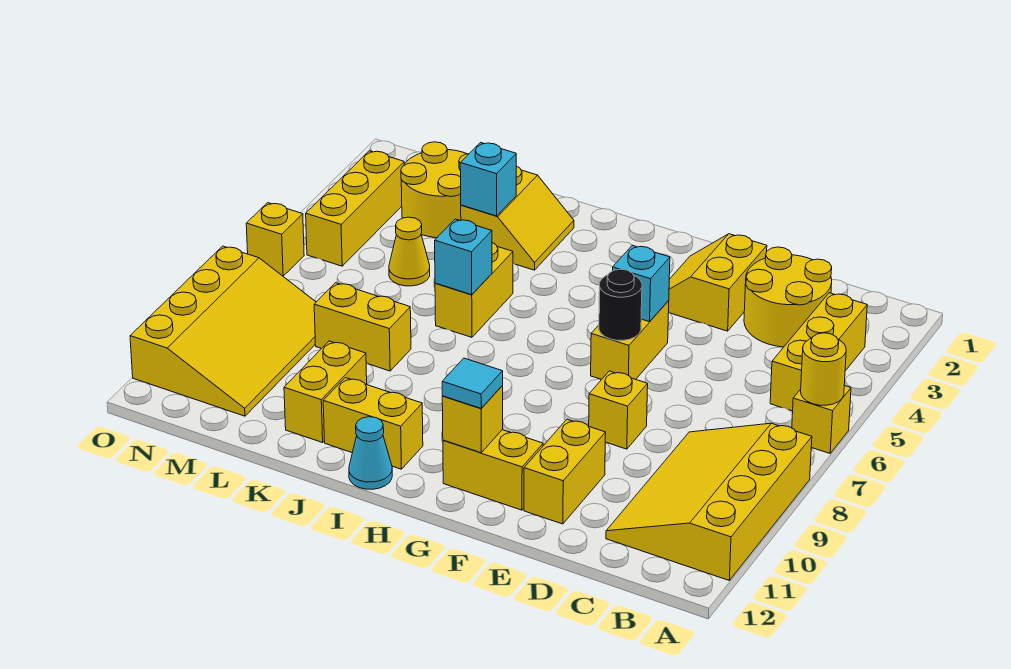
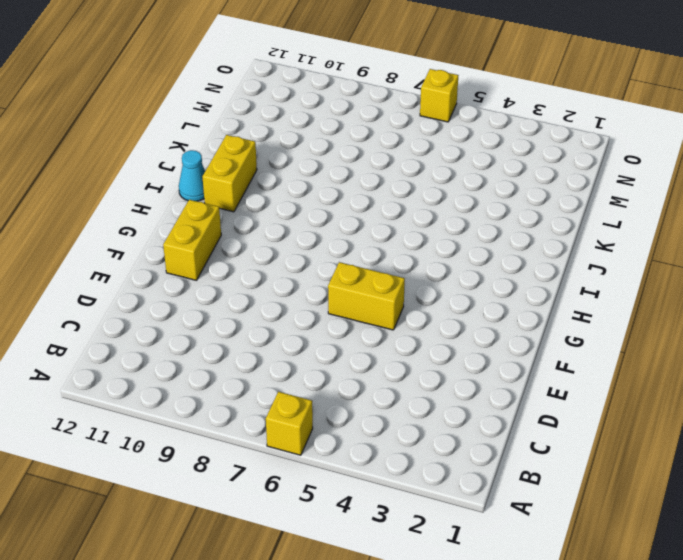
none -> yellow 3x4 slope [606,423,812,580]
none -> yellow 1x3 brick [770,293,867,411]
none -> yellow 2x2 round brick [744,247,832,347]

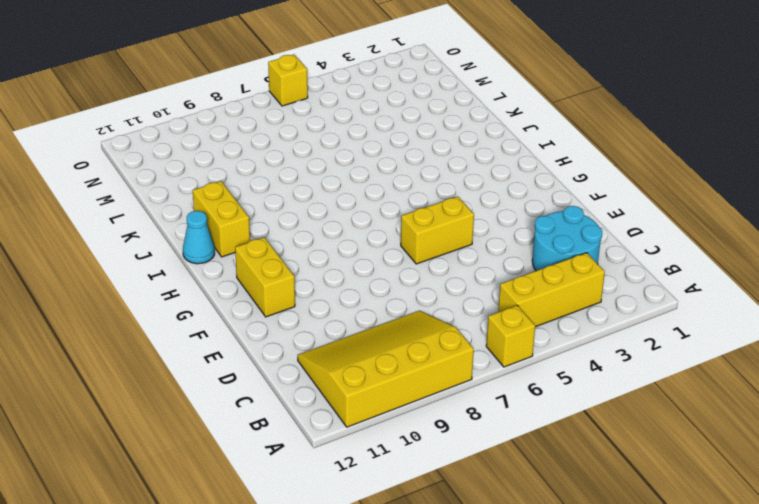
cyan 2x2 round brick [532,206,602,271] -> yellow 2x2 round brick [744,247,832,347]
none -> yellow 2x2 slope [668,234,767,331]
none -> yellow 1x1 brick [589,371,648,449]
none -> yellow 1x2 brick [524,419,606,524]

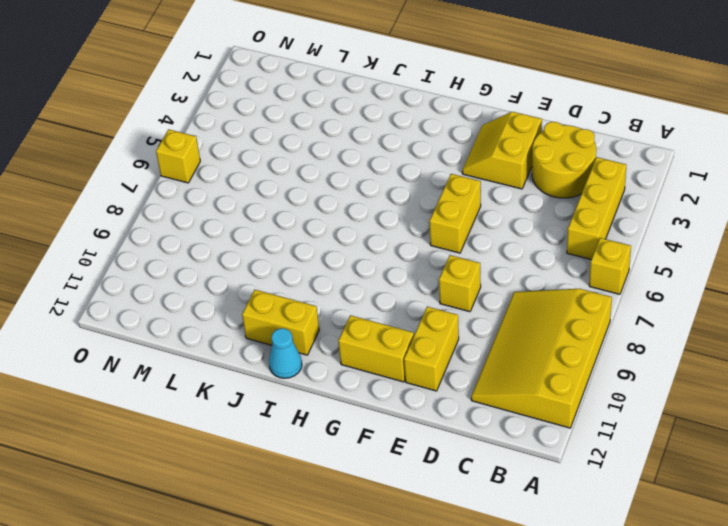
none -> yellow 2x2 slope [461,166,574,270]
none -> yellow 1x2 brick [435,243,513,337]
none -> yellow 1x2 brick [314,283,411,371]

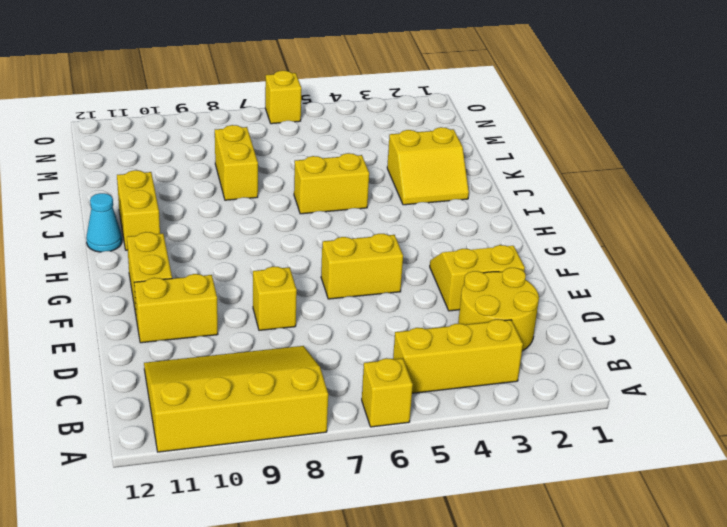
none -> yellow 1x2 brick [284,341,367,443]
none -> yellow 2x2 round brick [401,142,468,238]
none -> yellow 1x1 cone [389,217,430,286]

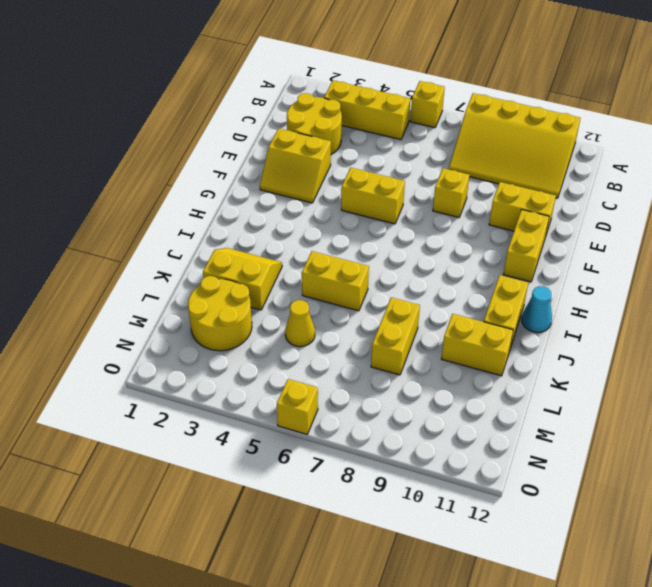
none -> yellow 3x4 slope [130,246,316,416]
none -> yellow 1x3 brick [306,151,404,266]
none -> yellow 1x1 round brick [801,333,846,405]

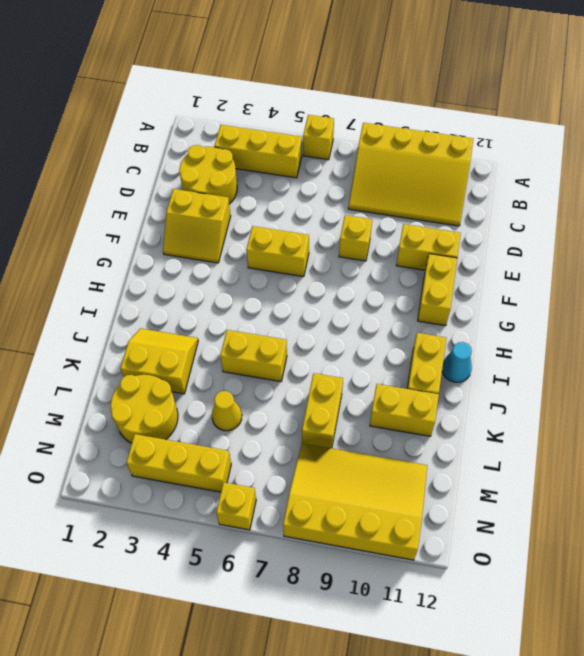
none -> yellow 1x1 round brick [801,333,846,405]
none -> cyan 1x1 brick [613,245,670,322]
none -> black 1x1 round brick [599,269,642,340]

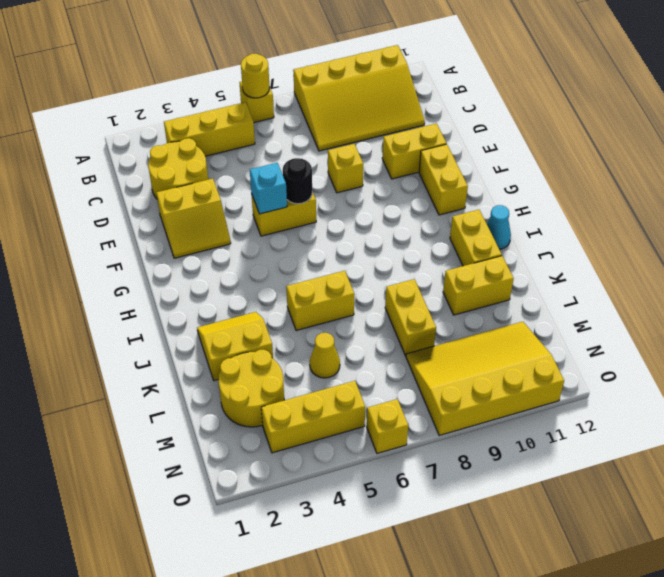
none -> yellow 1x1 brick [442,386,503,453]
none -> cyan 1x1 brick [435,219,492,295]
none -> cyan 1x1 brick [460,143,516,216]

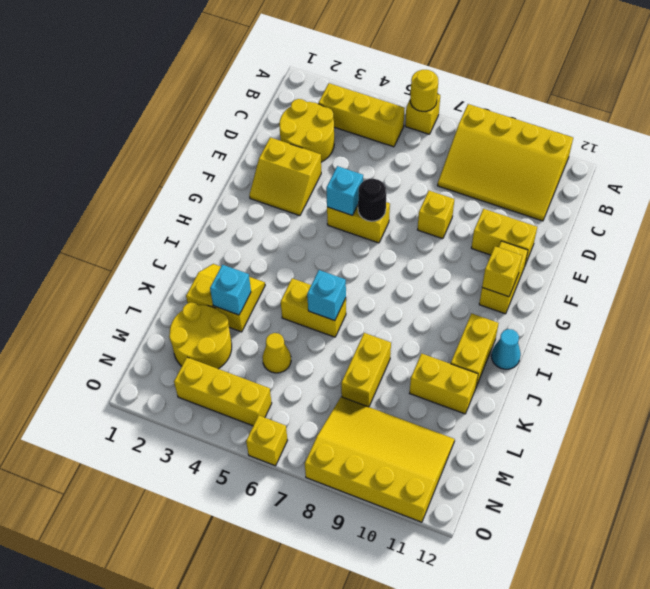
none -> cyan 1x1 tile [442,358,503,408]

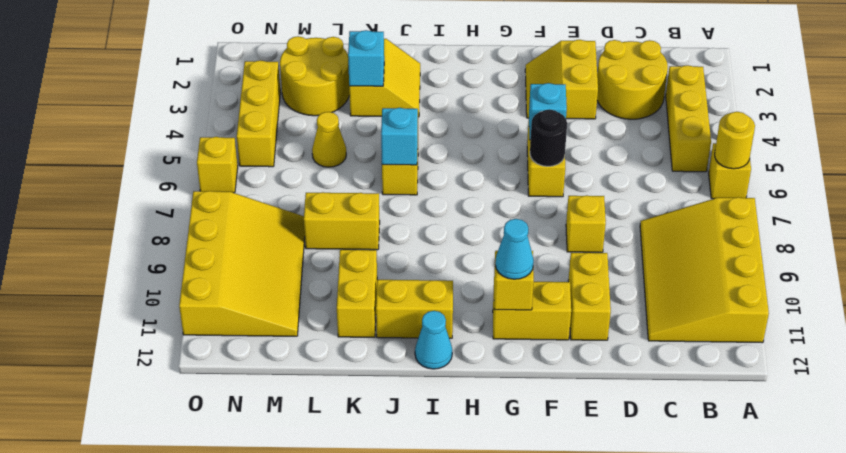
cyan 1x1 cone [495,219,534,279] -> cyan 1x1 tile [442,358,503,408]

